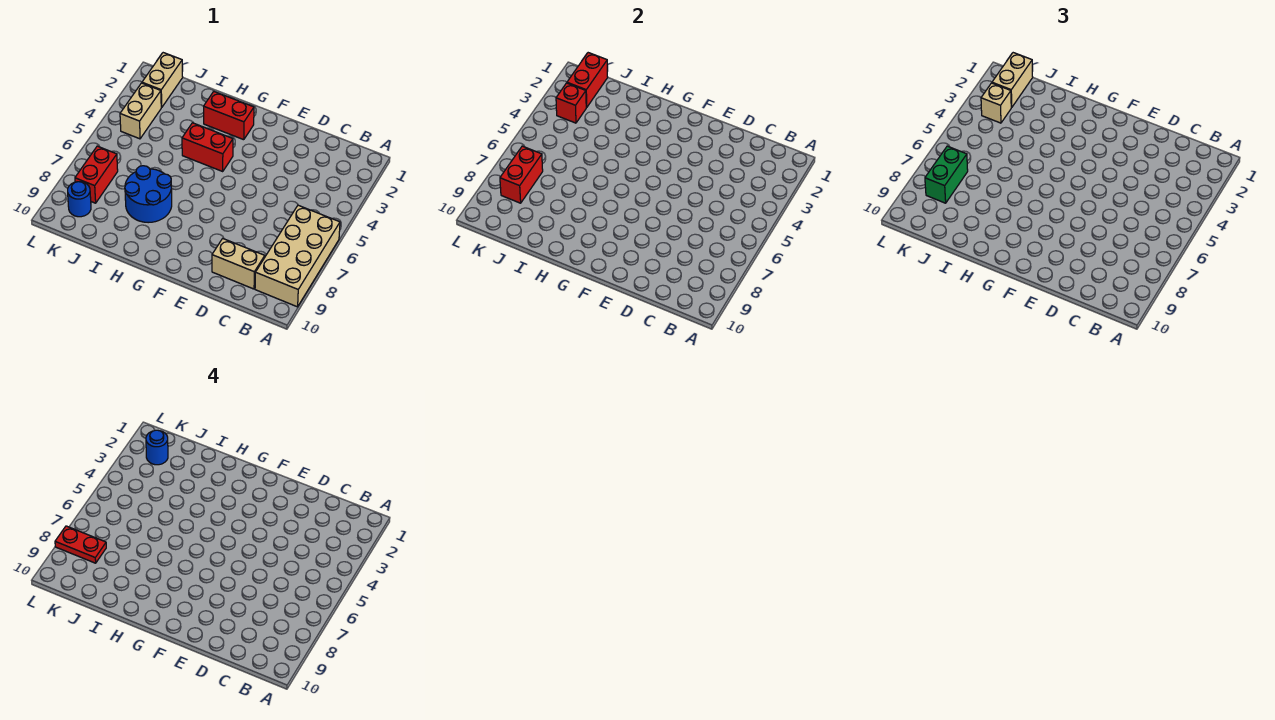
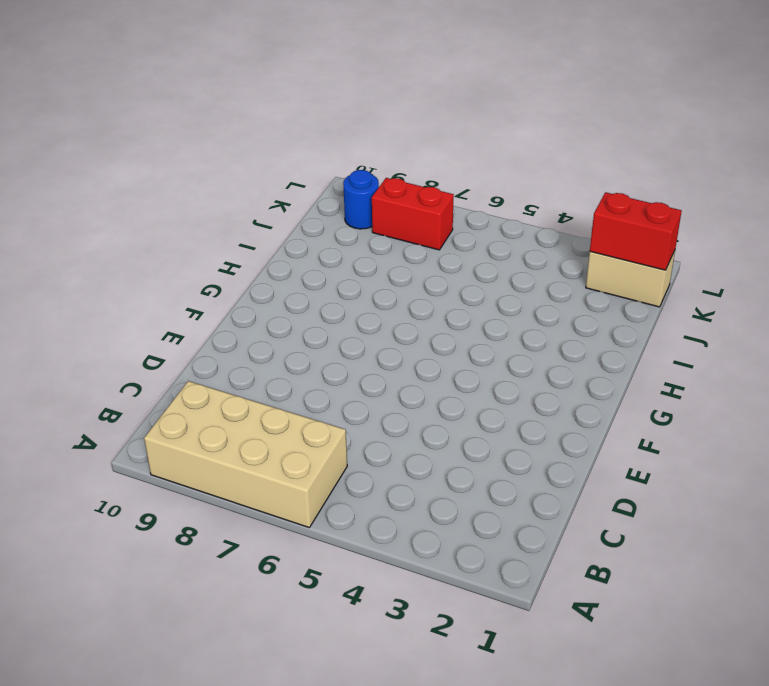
none -> tan 1x2 brick [212,239,265,289]
none -> red 1x2 brick [204,92,254,140]
none -> red 1x2 brick [182,123,233,171]

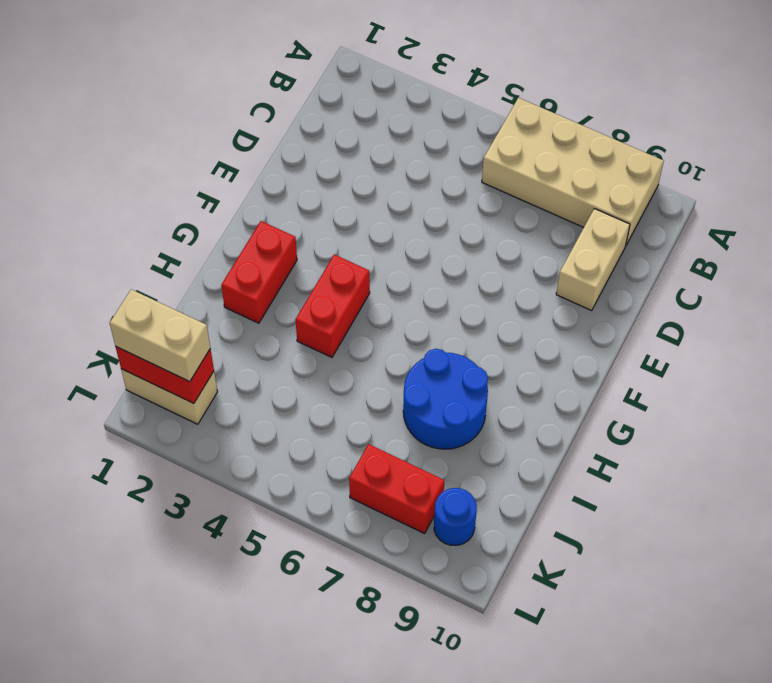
none -> tan 1x2 brick [120,83,162,139]
none -> red 1x1 brick [556,83,587,123]
none -> red 1x2 brick [500,146,543,203]

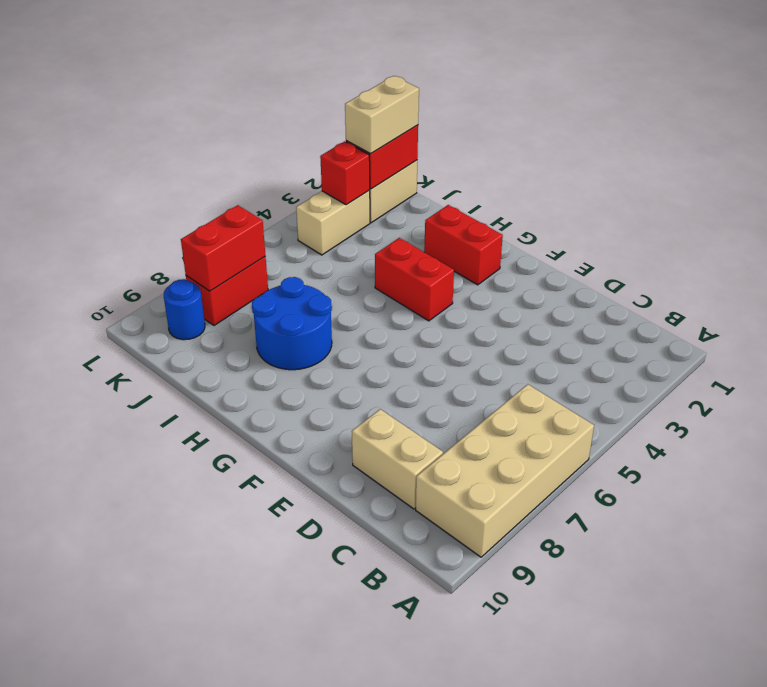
none -> tan 1x1 brick [981,83,1012,123]
none -> green 1x2 brick [925,146,968,203]
none -> blue 1x1 round brick [146,430,168,465]

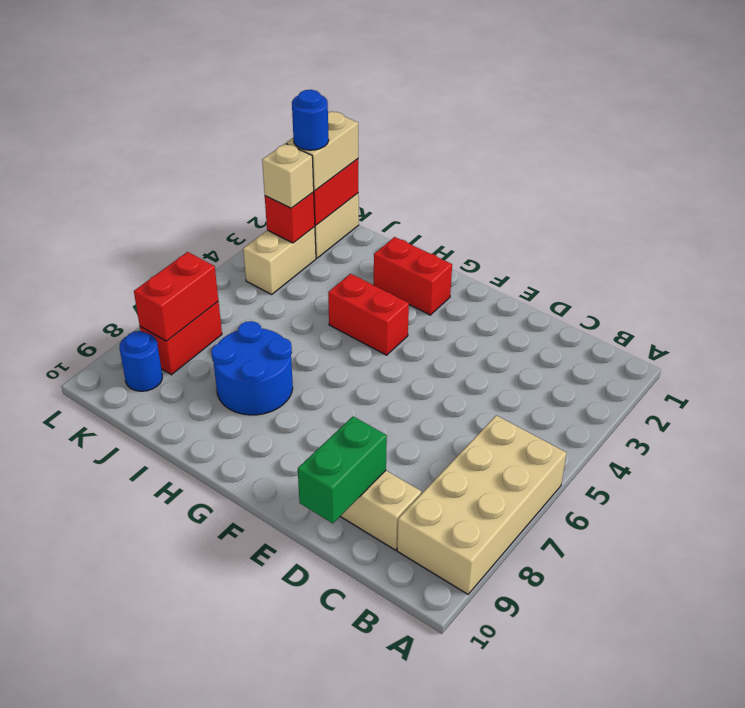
green 1x2 brick [298,416,387,523] -> green 1x2 brick moved to [925,146,968,203]
none -> red 1x2 plate [55,526,106,563]

